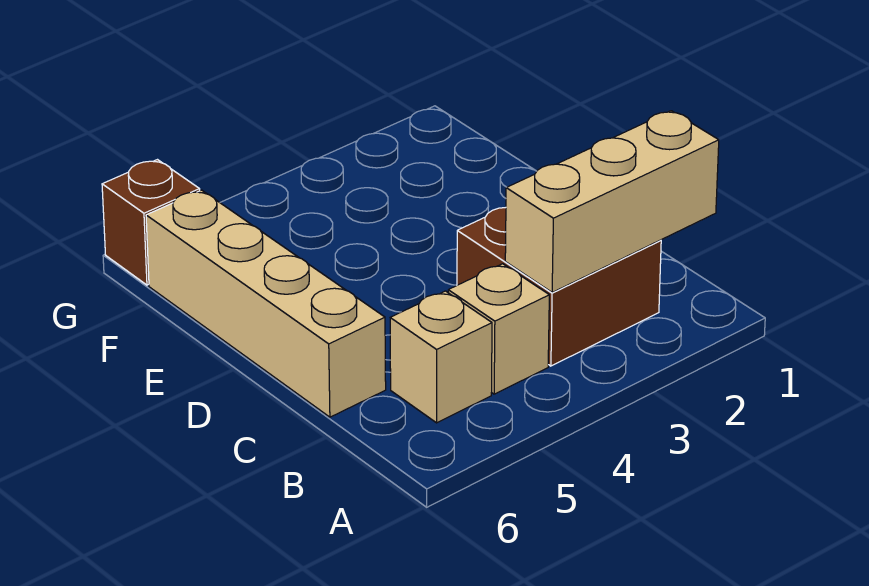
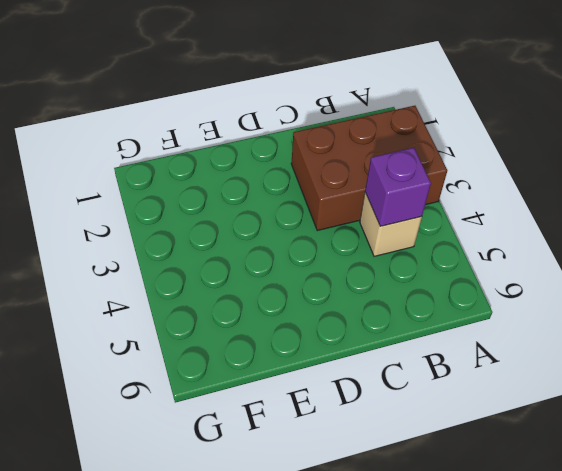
brown 2x3 brick [291,106,447,231] -> brown 2x2 brick [457,208,661,366]
purple 1x1 brick [365,148,431,226] -> none
none -> tan 1x1 brick [390,291,492,423]
none -> tan 1x4 brick [146,190,386,417]

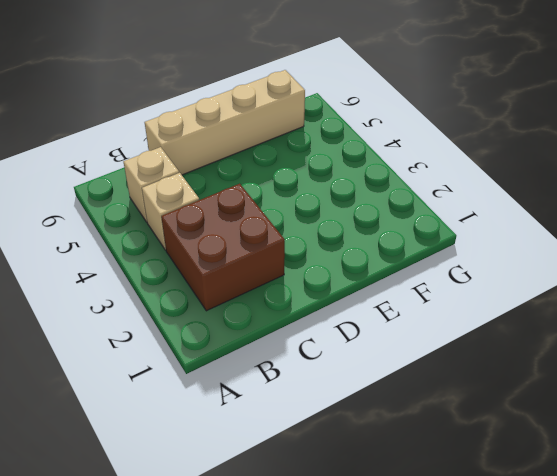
none -> brown 1x1 brick [102,160,200,285]
none -> tan 1x3 brick [505,111,719,292]

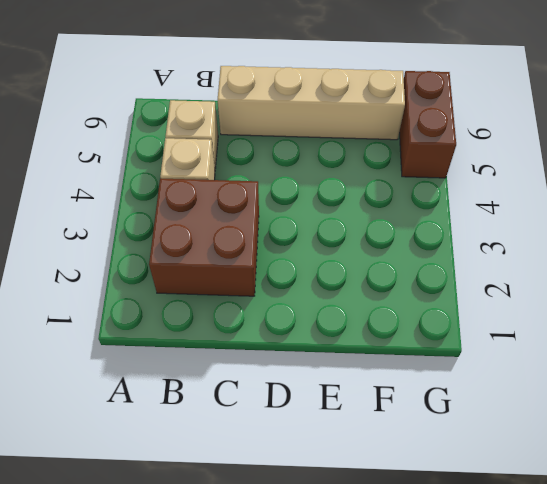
brown 1x2 brick [399,71,456,178] -> brown 1x1 brick [102,160,200,285]
none -> tan 1x3 brick [505,111,719,292]

